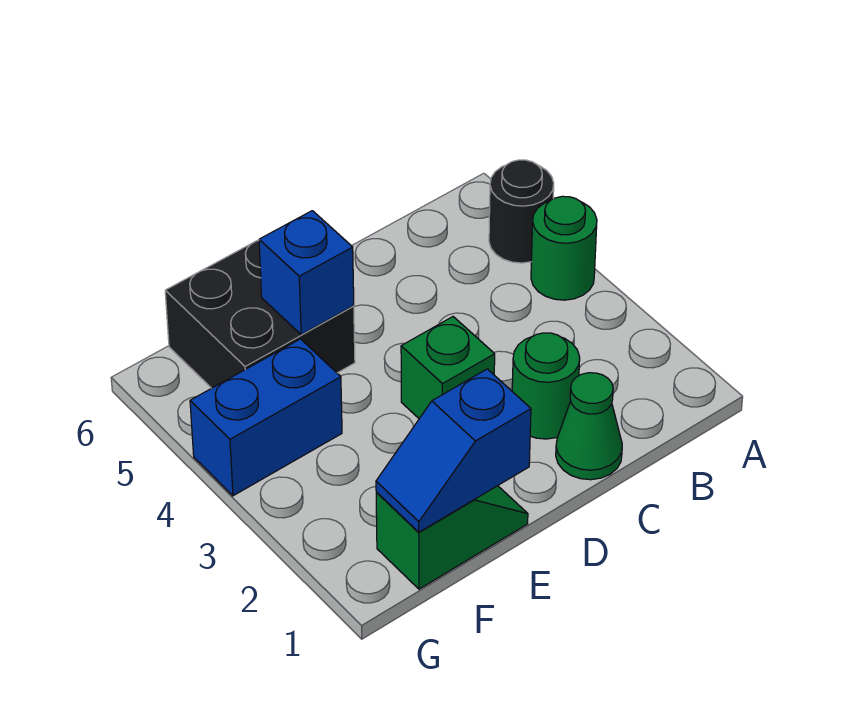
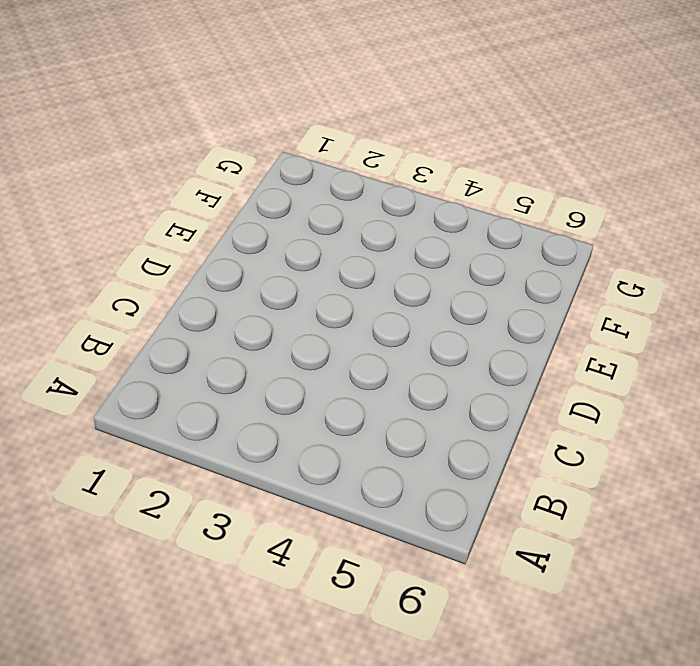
none -> green 1x1 round brick [531,196,597,300]
none -> black 1x1 round brick [489,160,554,263]

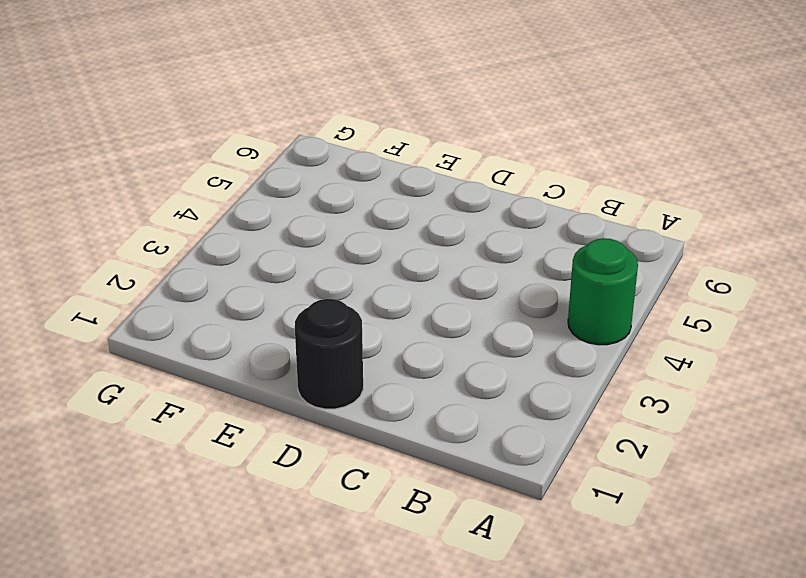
black 1x1 round brick [295,299,363,409] -> black 1x1 round brick moved to [489,160,554,263]
none -> green 1x1 cone [556,373,622,480]
none -> green 1x1 round brick [512,333,580,439]

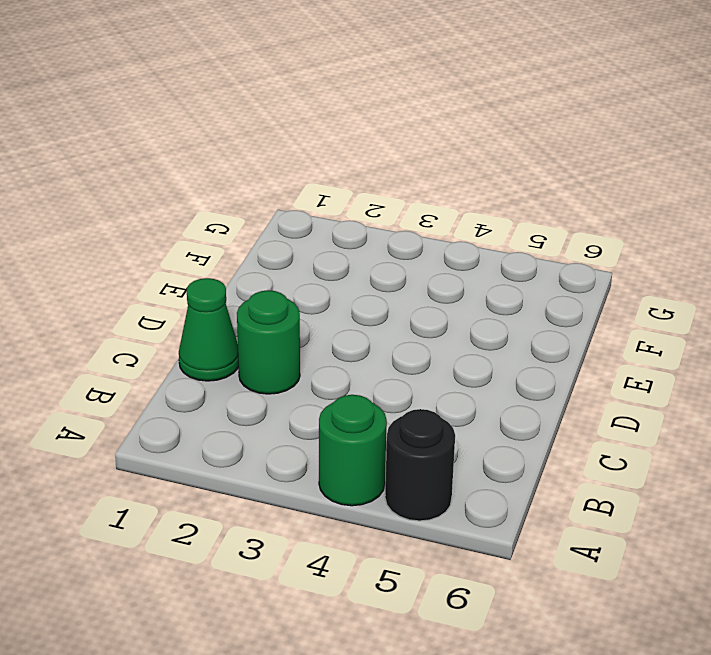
none -> green 1x1 brick [401,317,495,419]
none -> green 1x2 slope [376,486,528,589]

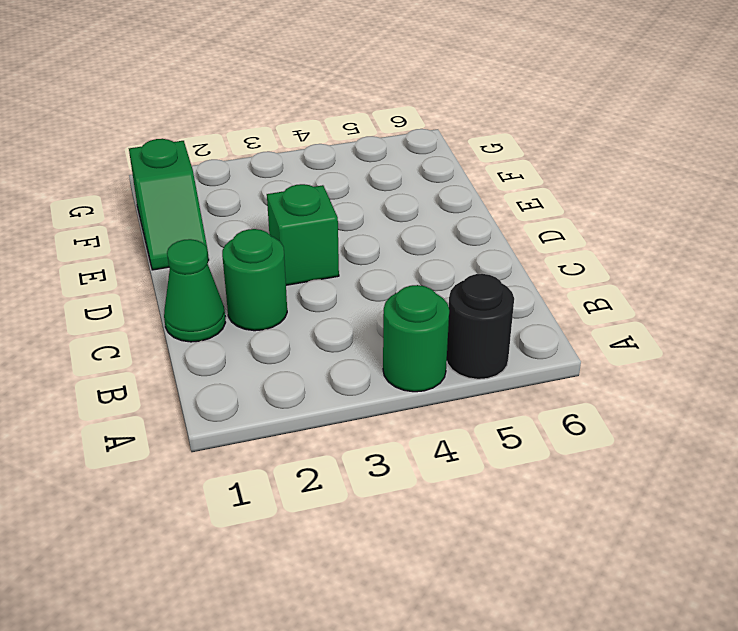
none -> black 2x2 brick [165,240,355,388]
none -> blue 1x2 brick [190,339,342,496]

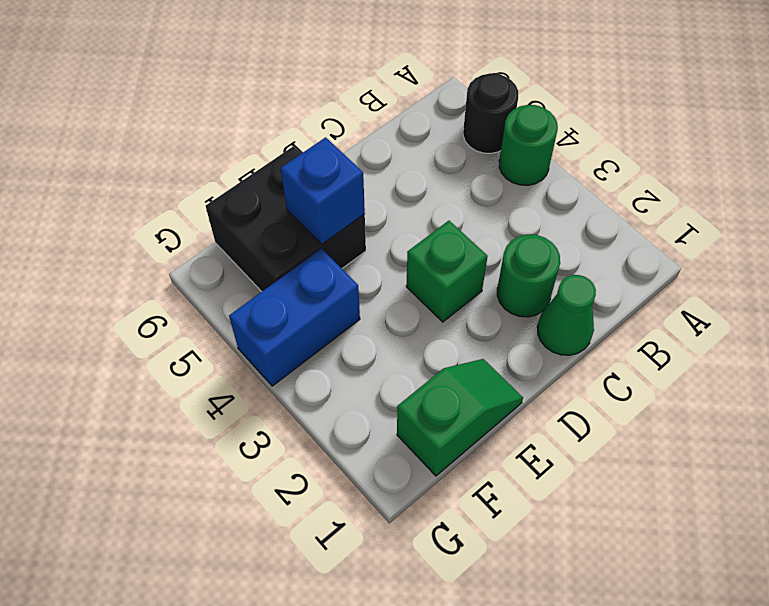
none -> blue 1x2 slope [376,369,531,532]

